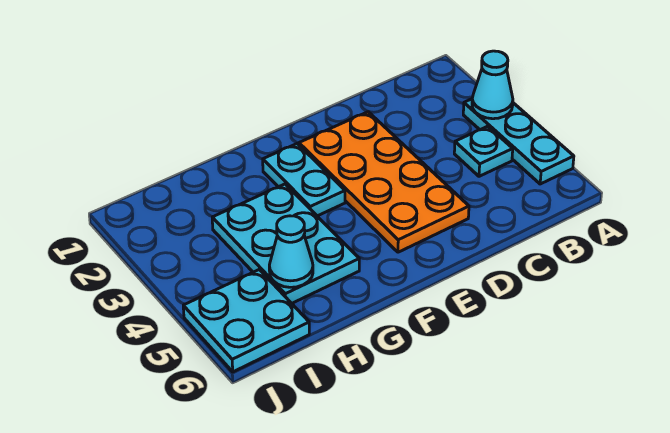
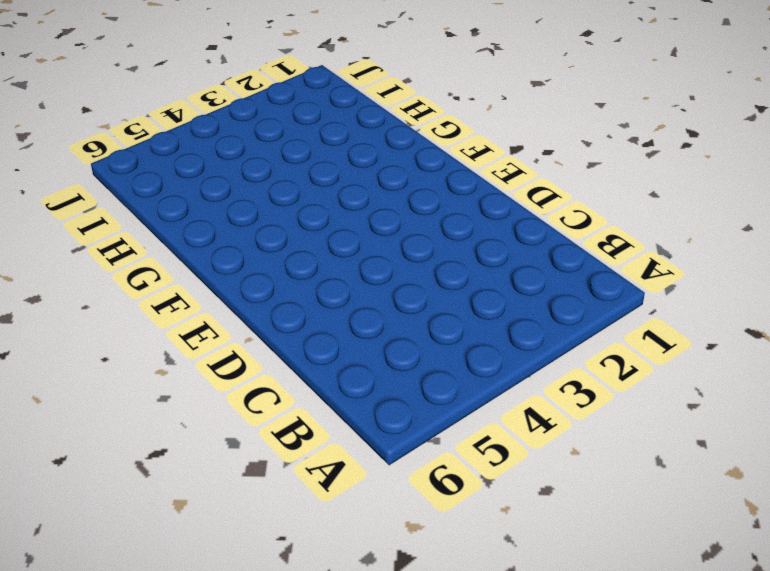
none -> cyan 1x3 plate [463,99,574,184]
none -> cyan 1x1 plate [454,126,513,176]

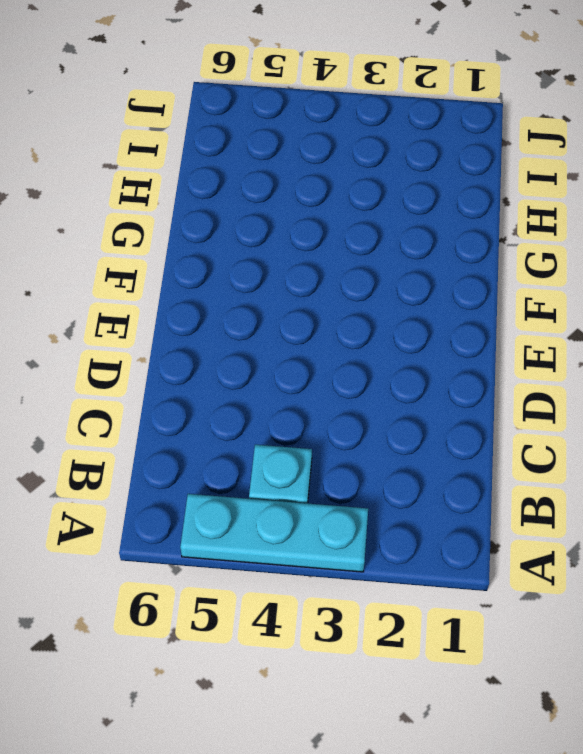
none -> orange 2x4 plate [299,112,469,252]
none -> cyan 1x2 plate [263,144,345,216]

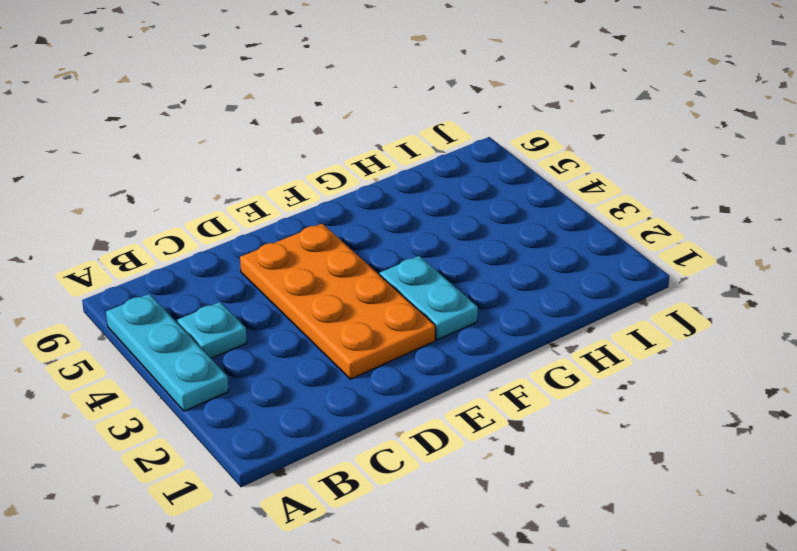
none -> cyan 2x3 plate [212,184,359,303]
none -> cyan 2x2 plate [183,270,309,372]

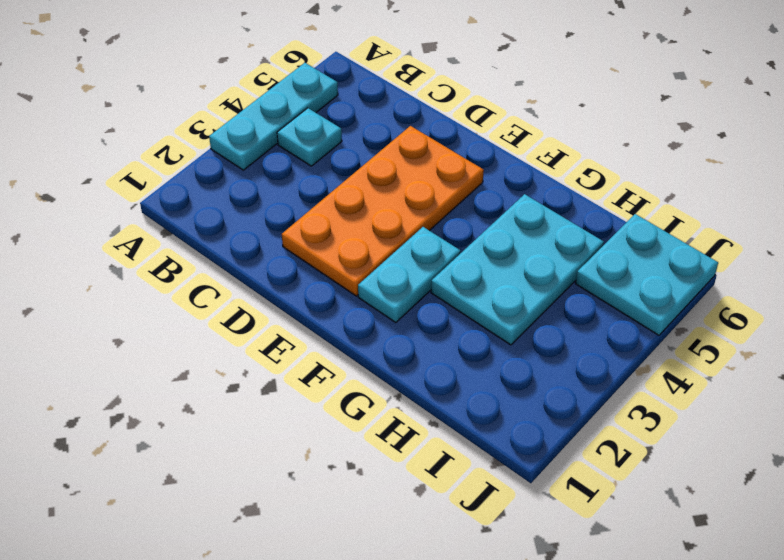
none -> cyan 1x1 cone [472,51,513,119]
none -> cyan 1x1 cone [269,216,313,287]

